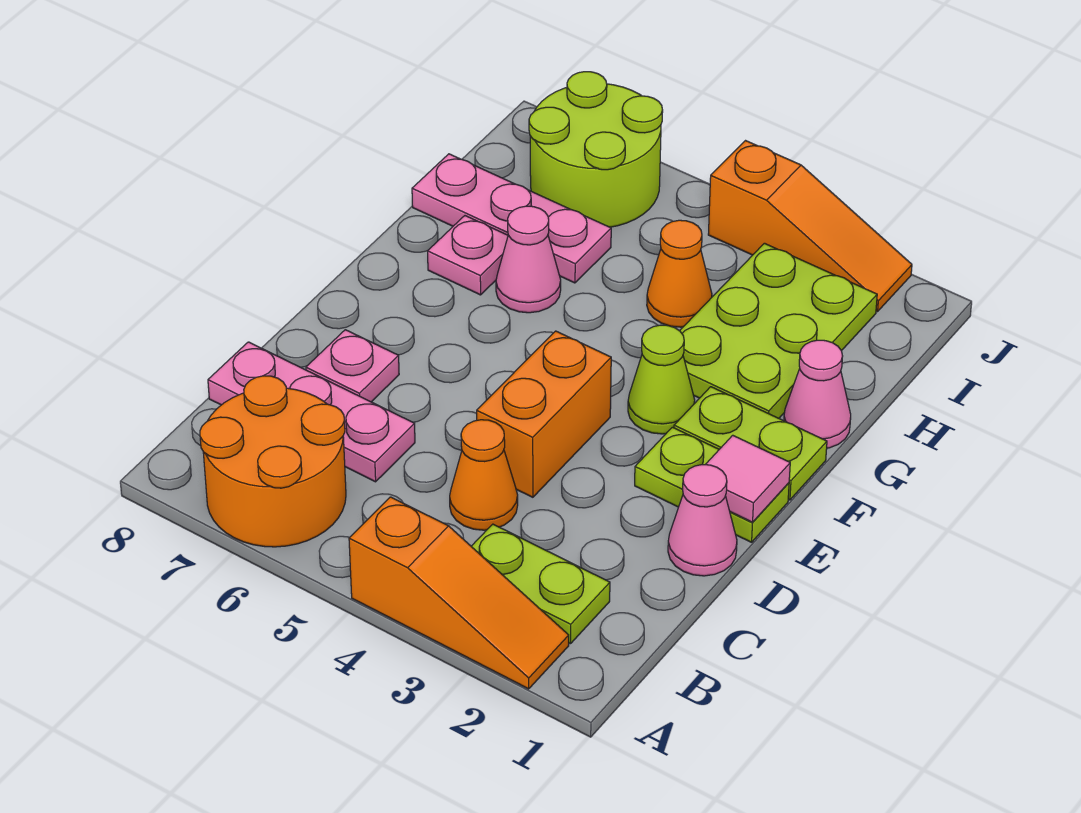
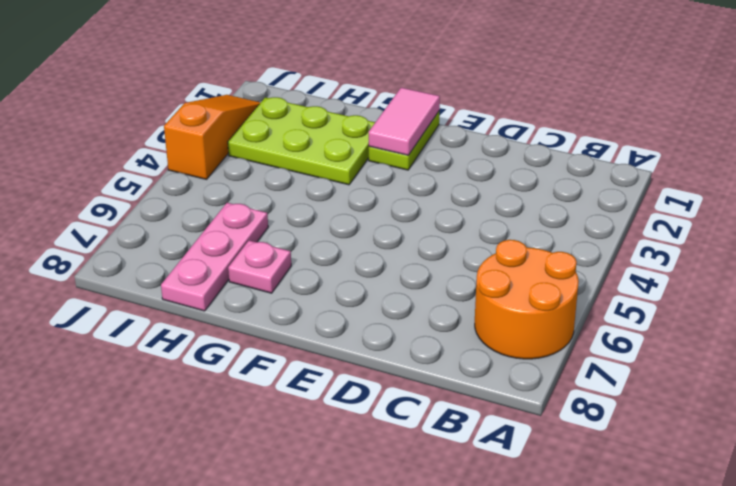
pink 1x2 tile [369,87,440,155] -> none
none -> orange 1x3 slope [349,497,569,689]
none -> lime 1x2 plate [471,524,610,644]
none -> orange 1x1 cone [450,420,518,530]

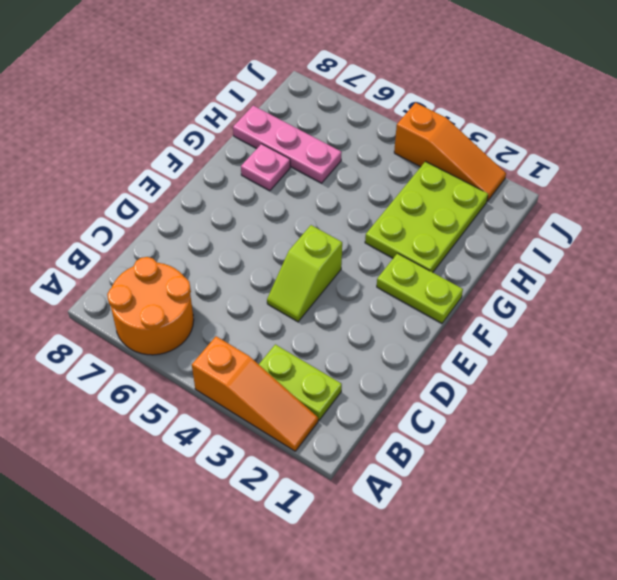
lime 1x2 slope [267,225,342,322] -> orange 1x2 brick [477,331,611,497]
none -> orange 1x1 cone [450,420,518,530]
none -> pink 1x3 plate [208,342,415,482]
none -> pink 1x1 cone [668,465,737,576]

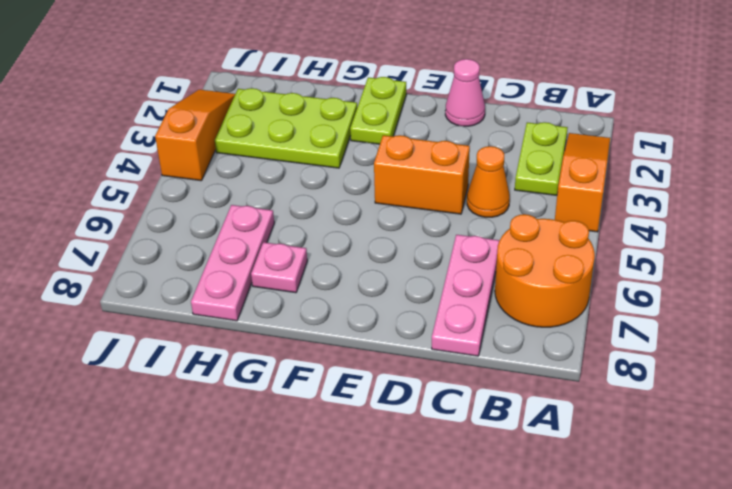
none -> pink 1x1 plate [306,330,399,402]
none -> lime 1x2 plate [635,427,789,542]
none -> lime 1x1 cone [628,325,695,434]

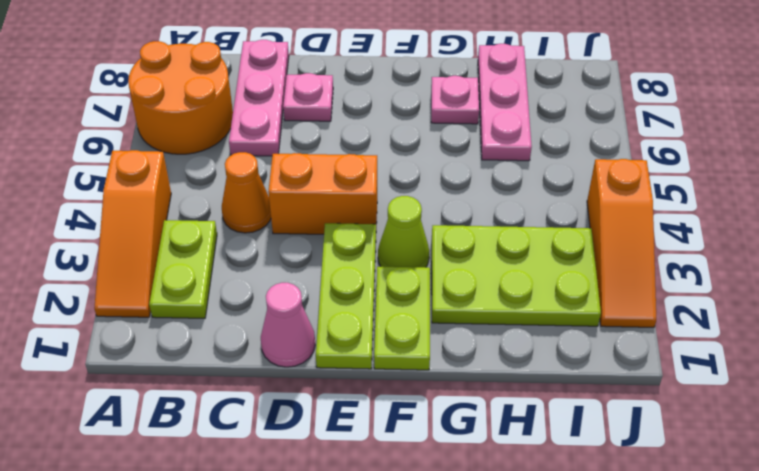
lime 1x3 plate [316,223,376,369] -> lime 1x2 plate [635,427,789,542]
none -> pink 1x1 cone [784,340,851,448]
none -> pink 1x1 cone [496,206,561,313]
none -> orange 1x1 cone [647,220,712,327]

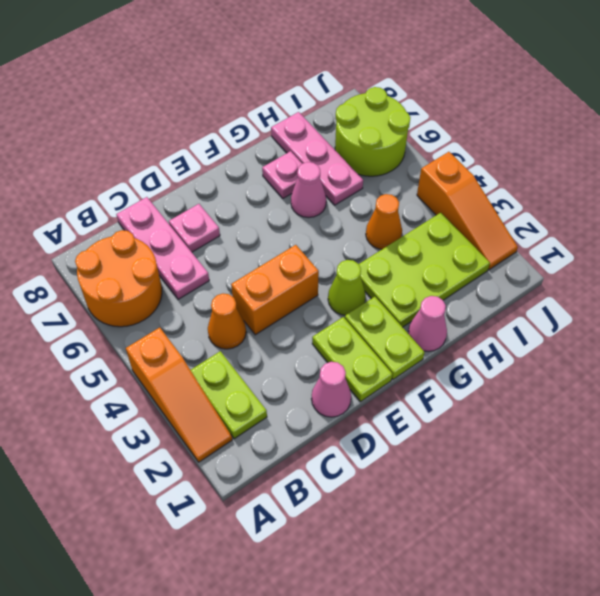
none -> pink 1x1 tile [705,435,790,522]

